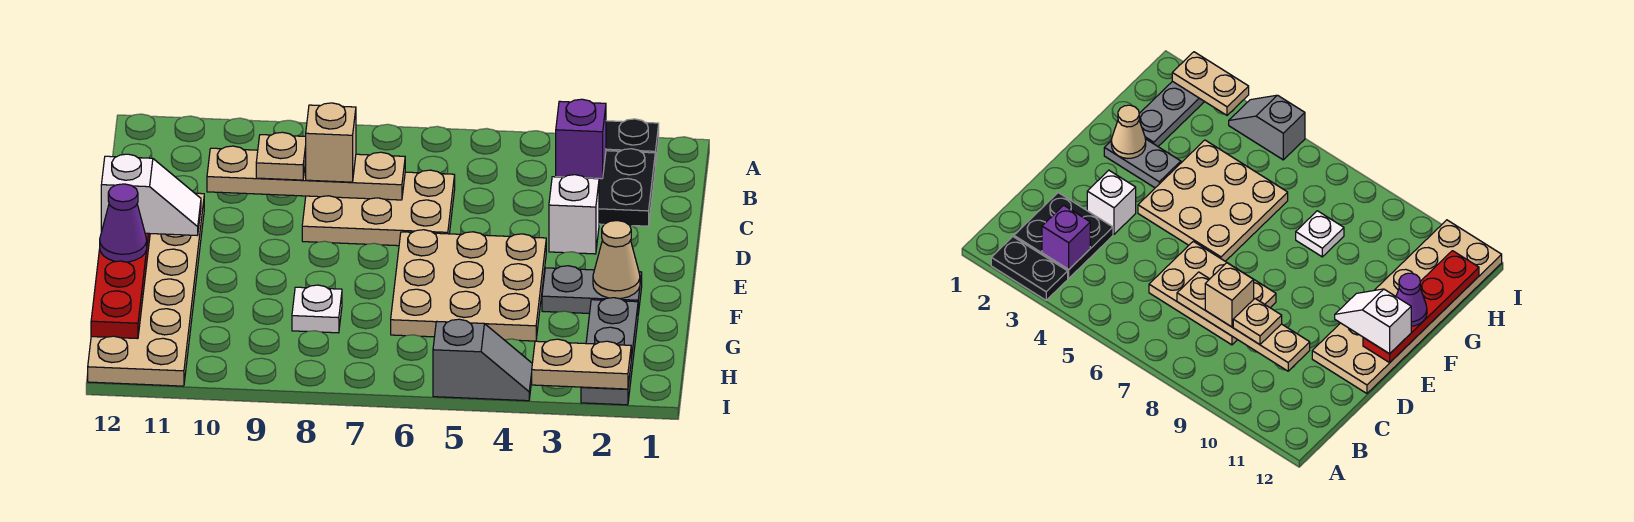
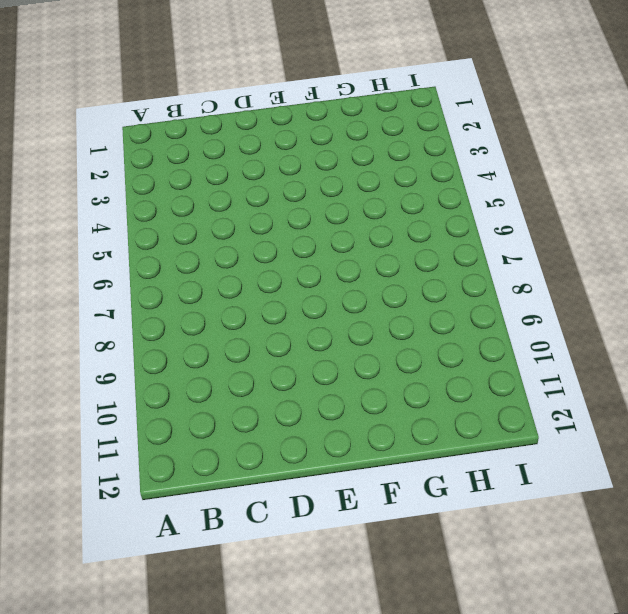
none -> black 1x2 plate [606,119,659,166]
none -> black 2x2 plate [594,149,655,226]
none -> tan 2x3 plate [302,170,455,246]

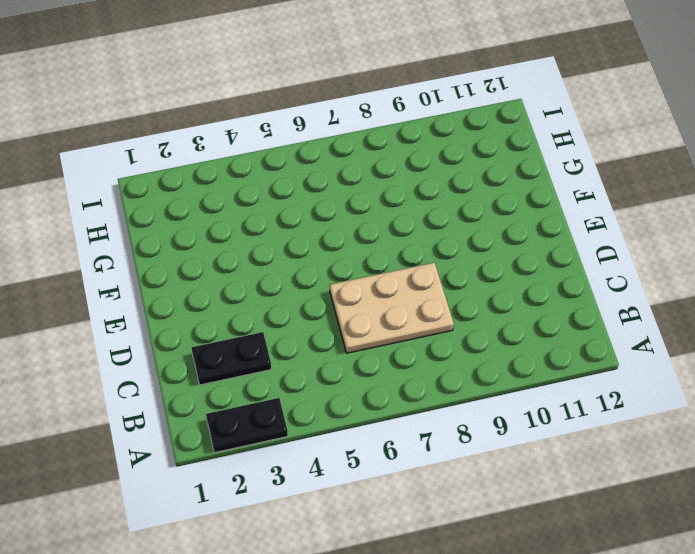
black 1x2 plate [191,332,271,385] -> black 2x2 plate [594,149,655,226]
none -> white 1x1 brick [549,175,599,254]
none -> tan 2x6 plate [88,193,204,386]
none -> tan 3x3 plate [391,230,546,341]

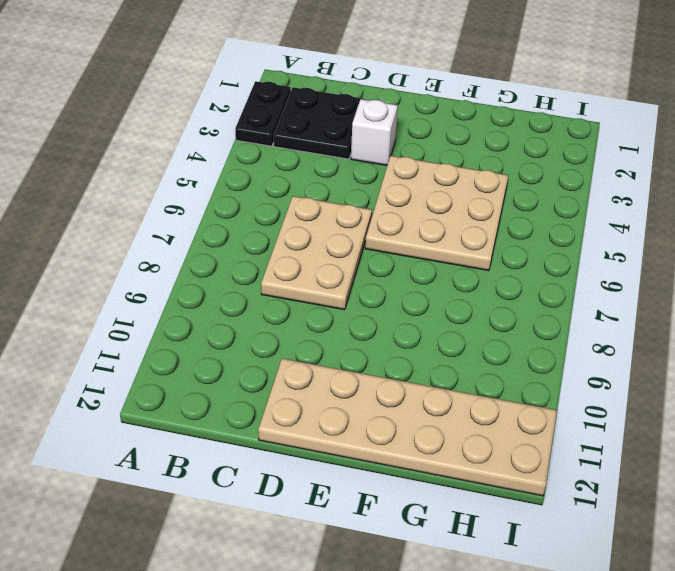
none -> grey 1x2 plate [542,266,642,314]
none -> grey 1x3 plate [581,298,638,405]
none -> white 1x1 plate [292,285,342,333]

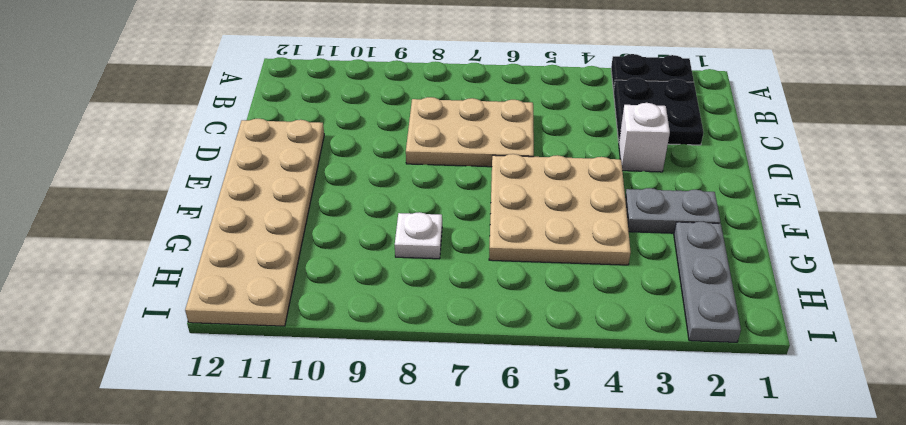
none -> grey 1x2 slope [433,319,532,401]
none -> purple 1x1 brick [556,99,606,179]
none -> tan 1x4 plate [207,146,405,200]

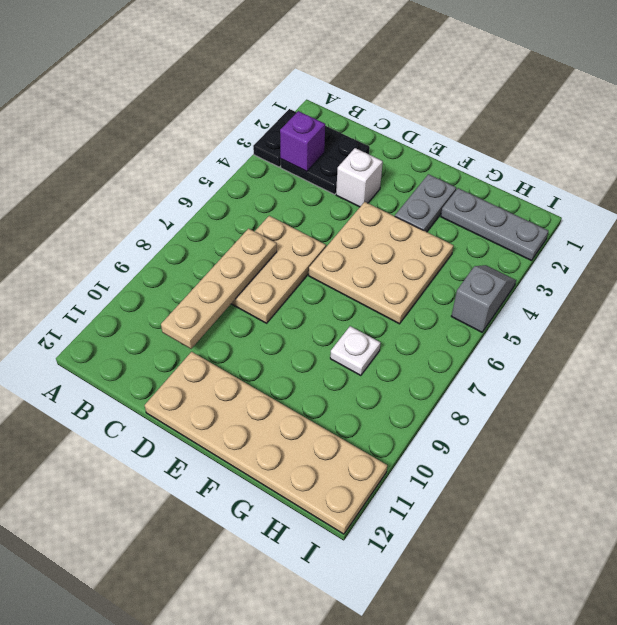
none -> red 1x4 plate [91,233,150,339]
none -> tan 1x1 cone [593,221,640,299]
none -> tan 1x2 plate [532,339,631,389]

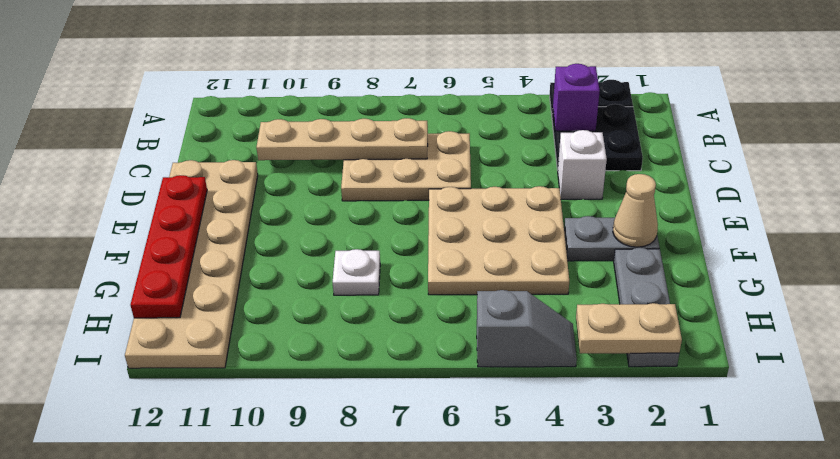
none -> tan 1x1 brick [306,103,356,182]
none -> tan 1x1 plate [256,132,306,180]
none -> white 1x2 slope [101,154,201,235]

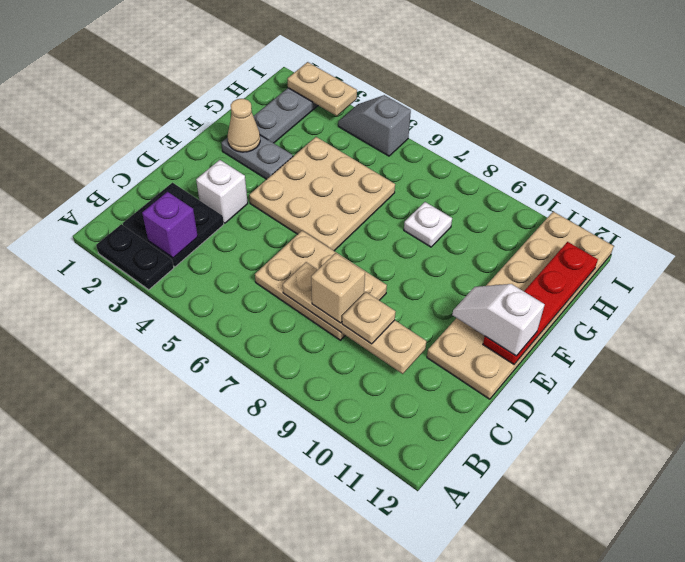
none -> purple 1x1 cone [100,184,147,262]

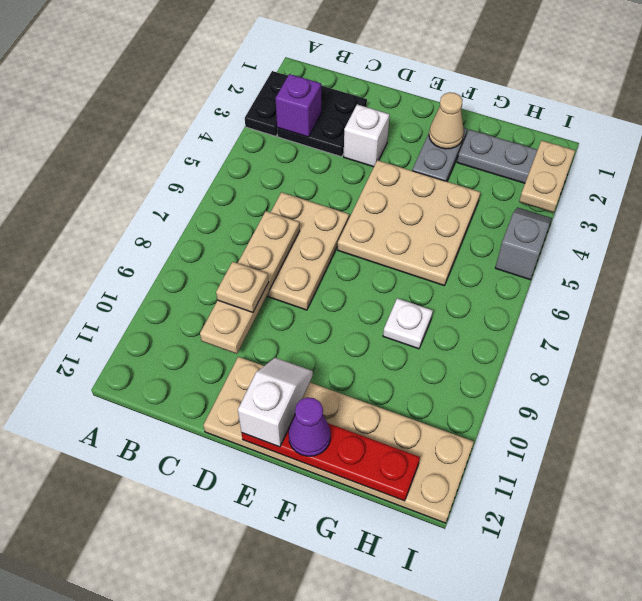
none -> tan 1x1 brick [306,103,356,182]

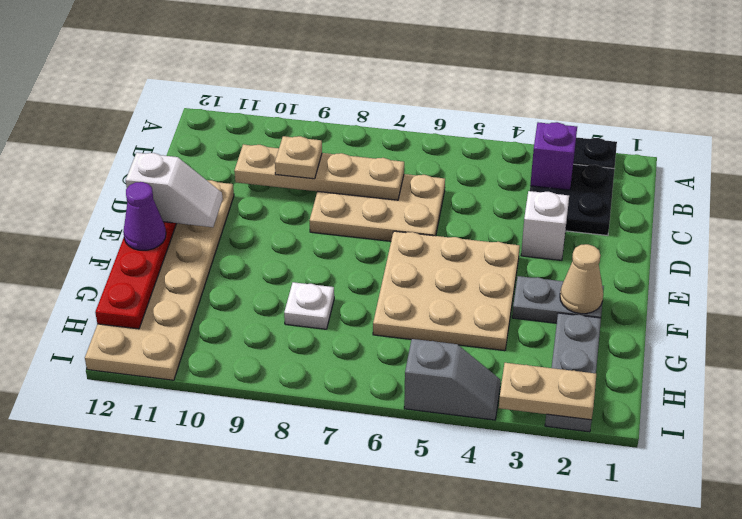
none -> tan 1x1 brick [306,103,356,182]

